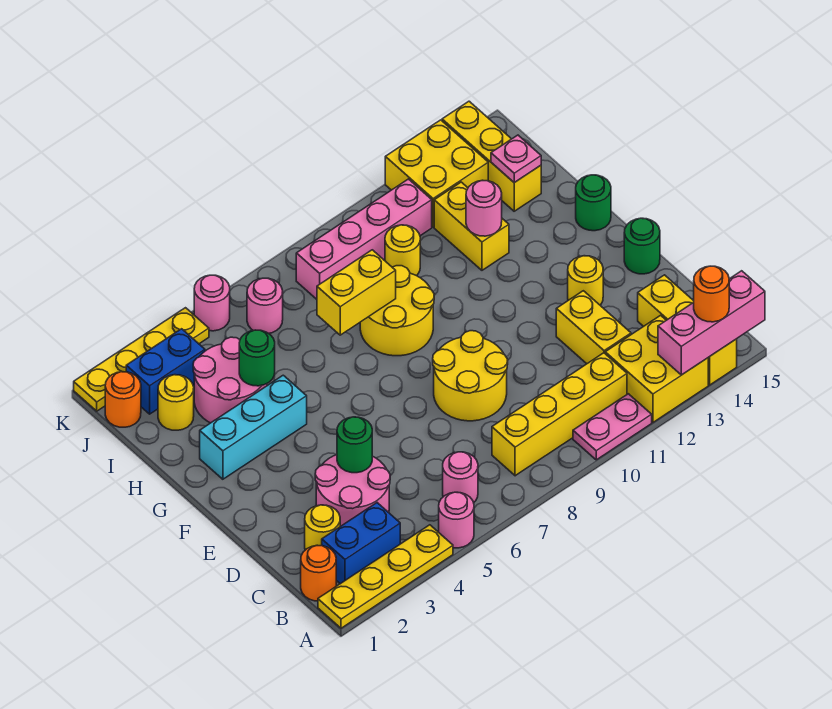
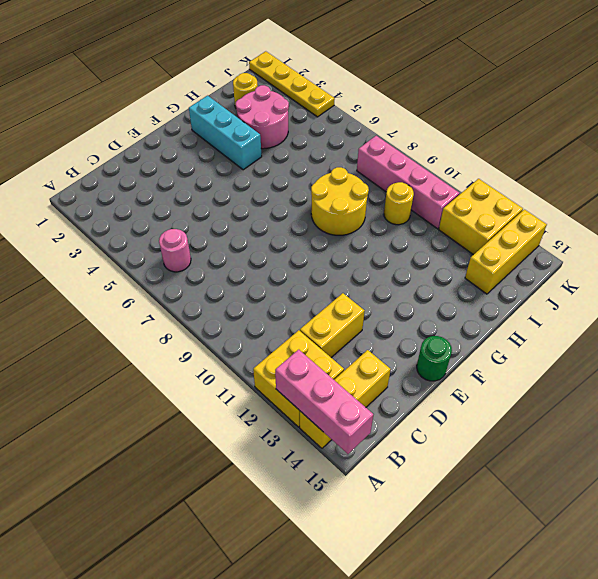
none -> yellow 1x4 plate [318,525,453,628]
none -> pink 1x1 round brick [439,492,474,548]
none -> pink 1x2 plate [573,394,652,460]
none -> orange 1x1 round brick [301,545,336,601]

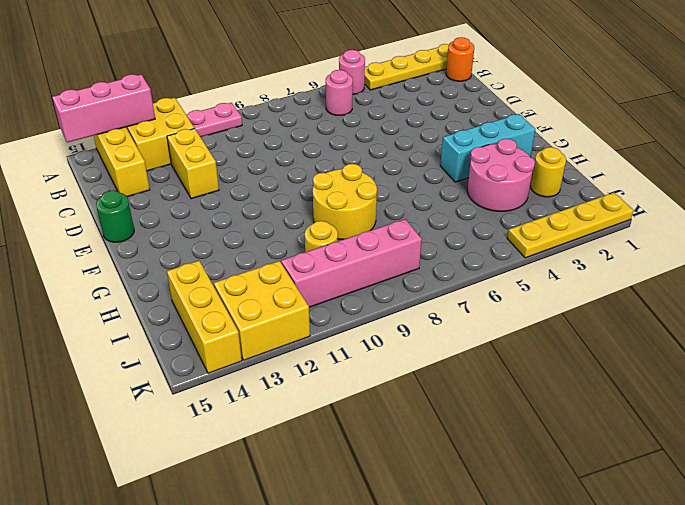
none -> blue 1x2 brick [322,503,400,584]
none -> yellow 1x4 brick [492,353,627,476]
none -> yellow 1x1 round brick [305,505,340,550]
none -> pink 2x2 round brick [315,455,390,526]

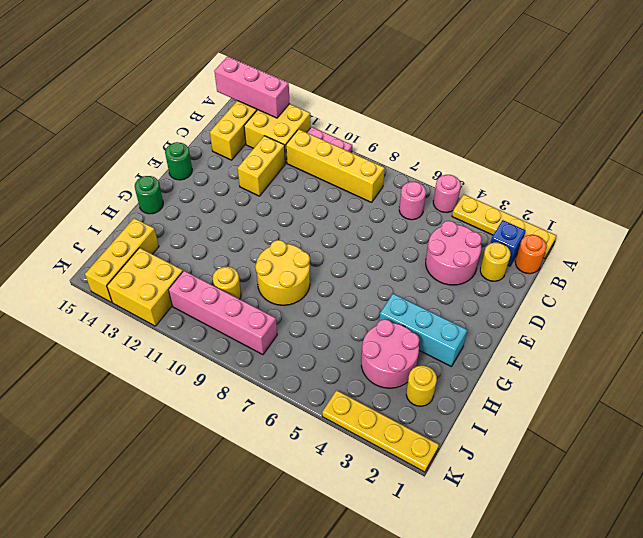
blue 1x1 brick [491,220,526,266] -> blue 1x2 brick [322,503,400,584]
none -> yellow 2x2 round brick [433,331,508,421]
none -> yellow 1x1 round brick [568,256,603,305]
none -> yellow 1x2 brick [434,182,509,270]
none -> orange 1x1 round brick [105,372,141,427]

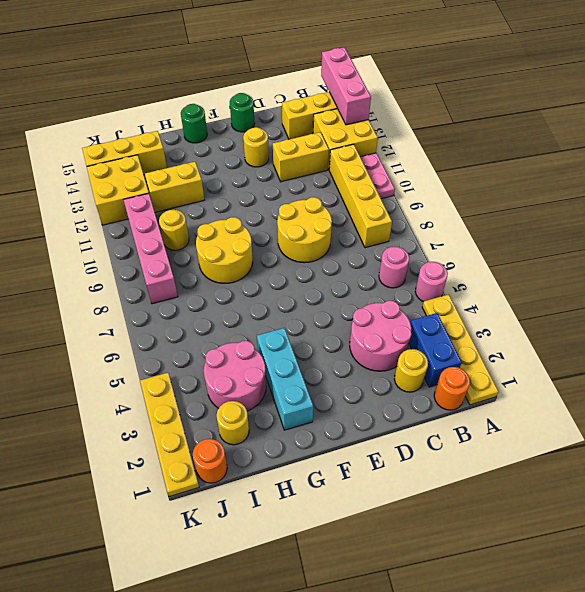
none -> blue 1x2 brick [126,329,205,414]
none -> pink 1x1 round brick [247,278,283,334]
none -> pink 1x1 round brick [194,275,230,331]
none -> green 1x1 round brick [337,417,372,473]

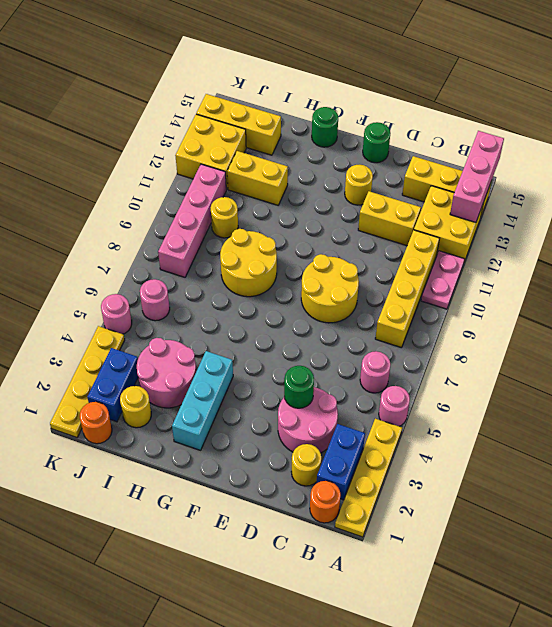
none -> green 1x1 round brick [239,330,275,386]
none -> yellow 1x2 brick [317,250,396,335]
none -> pink 1x1 round brick [466,180,502,236]
none -> pink 1x1 plate [491,135,541,183]

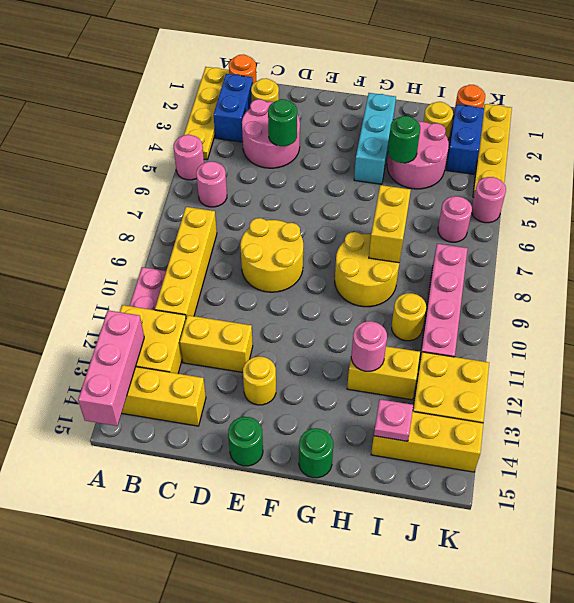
none -> orange 1x1 round brick [694,266,729,322]

